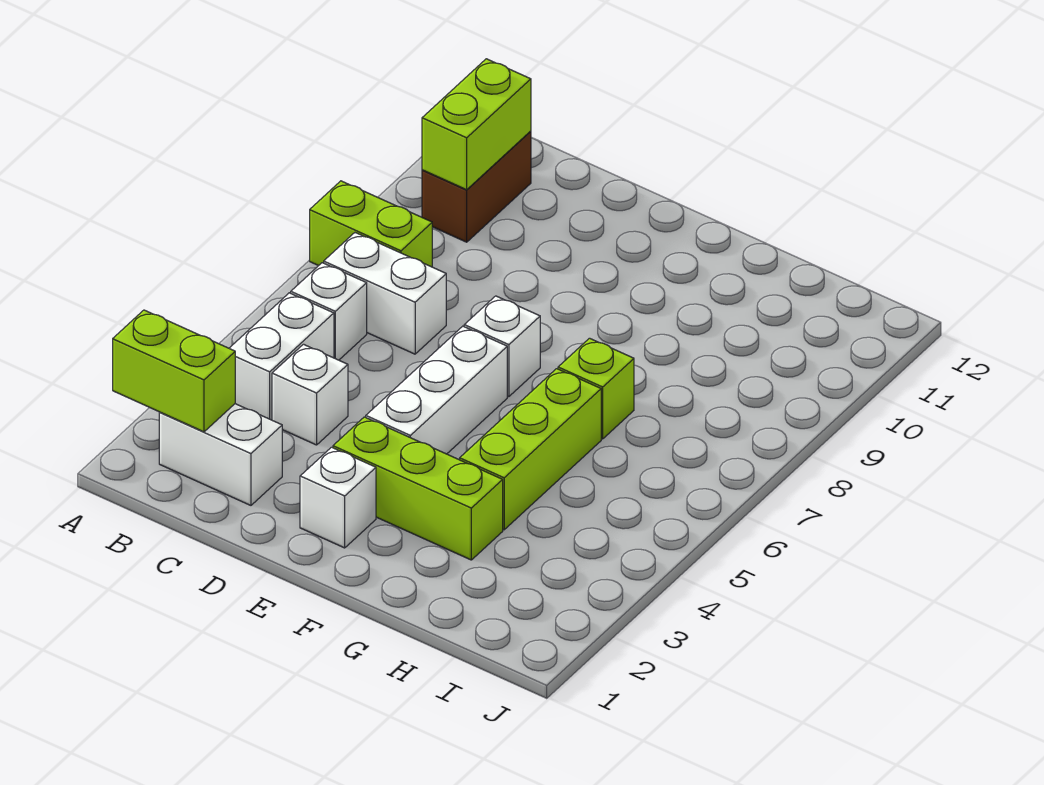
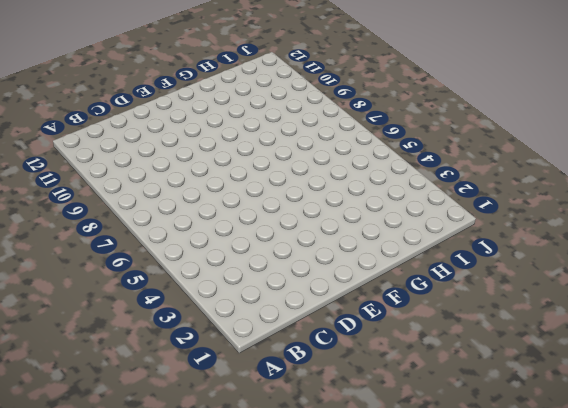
none -> lime 1x2 brick [310,181,432,267]
none -> white 1x2 brick [159,404,282,505]
none -> white 1x2 brick [229,293,334,420]

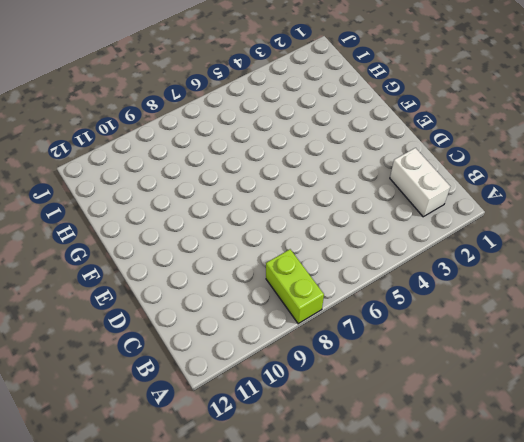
none -> white 1x2 brick [229,293,334,420]
none -> white 1x1 brick [291,263,367,360]
none -> white 1x2 brick [324,233,446,354]

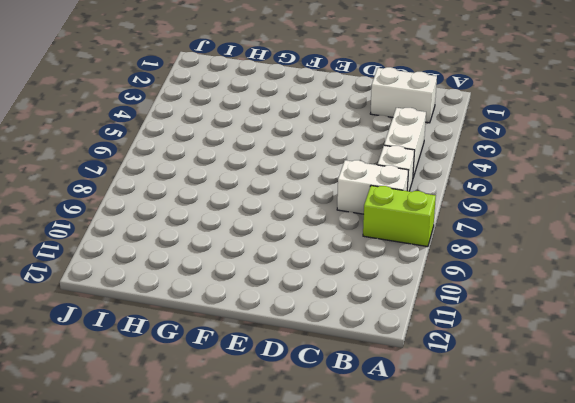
none -> brown 1x2 brick [422,131,531,242]
none -> white 1x1 brick [272,344,348,445]
none -> white 1x1 brick [300,447,376,548]

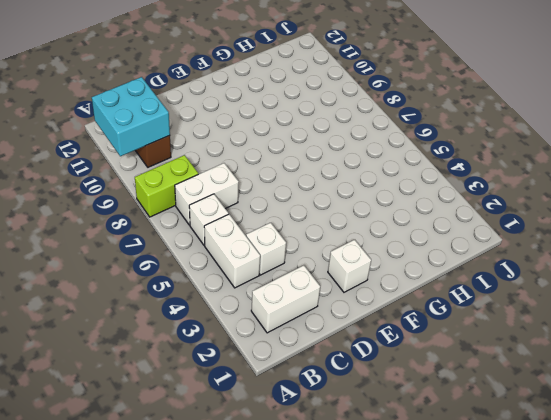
cyan 2x2 brick [92,77,170,156] -> lime 1x2 brick [422,59,531,190]
none -> lime 1x3 brick [333,417,503,560]
none -> white 1x3 brick [366,326,507,454]
none -> white 1x1 brick [464,296,540,397]

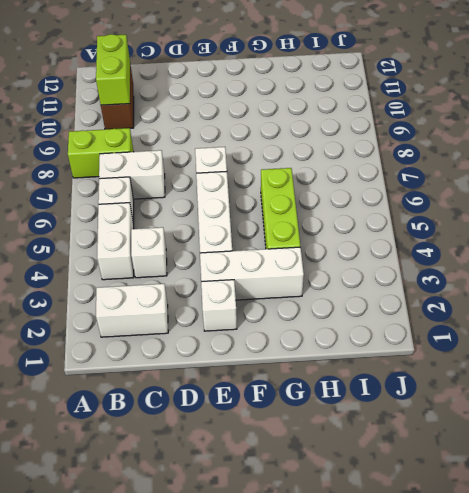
white 1x3 brick [200,247,304,300] -> lime 1x3 brick [333,417,503,560]
none -> lime 1x1 brick [558,338,634,439]
none -> lime 1x2 brick [113,310,235,432]

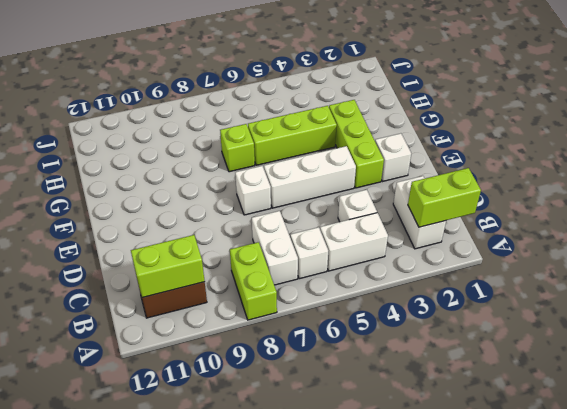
lime 1x2 brick [408,168,481,227] -> lime 1x2 brick turned to [113,310,235,432]

